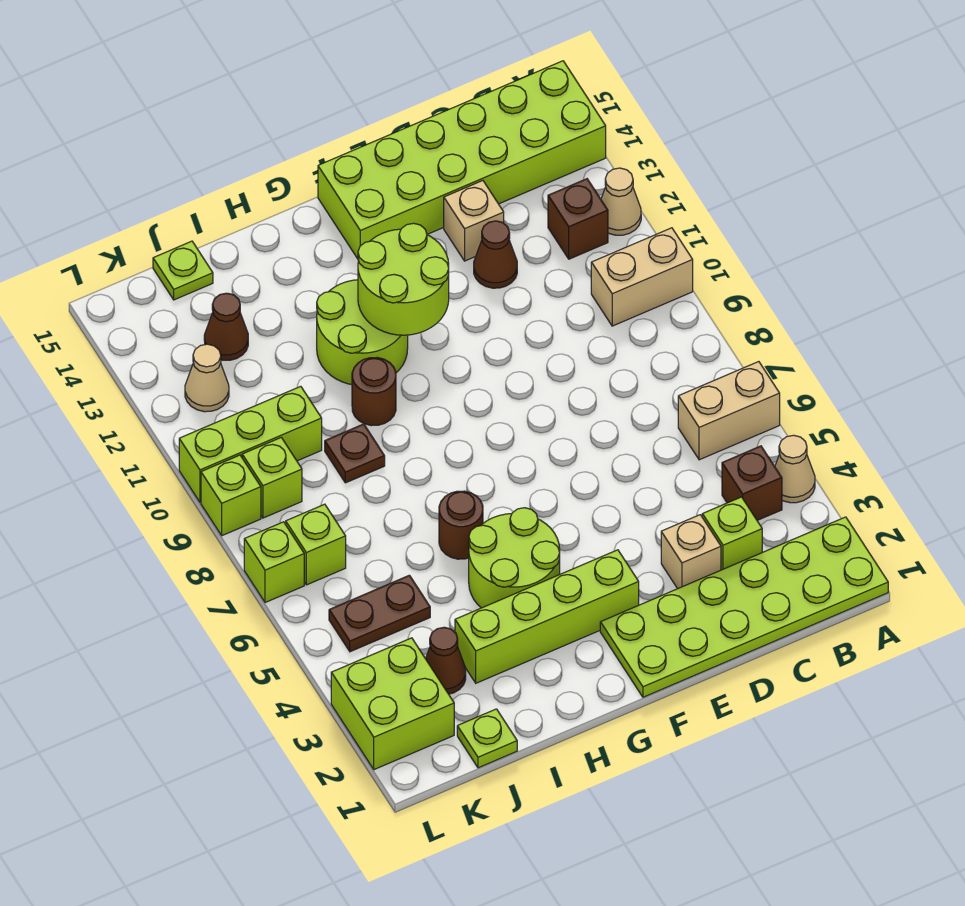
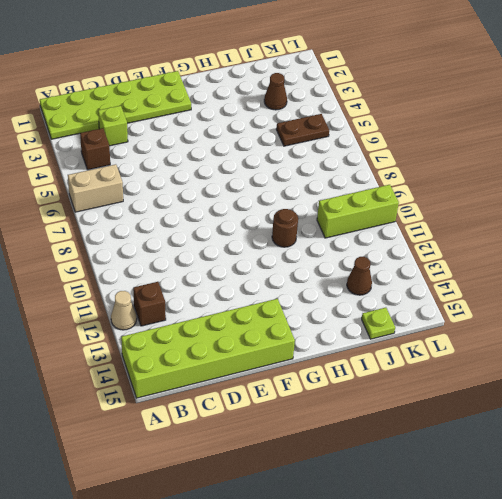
none -> tan 1x1 cone [775,435,815,503]
none -> tan 1x2 brick [591,228,693,326]
none -> tan 1x1 brick [661,515,721,589]
none -> brown 1x1 cone [474,221,517,288]

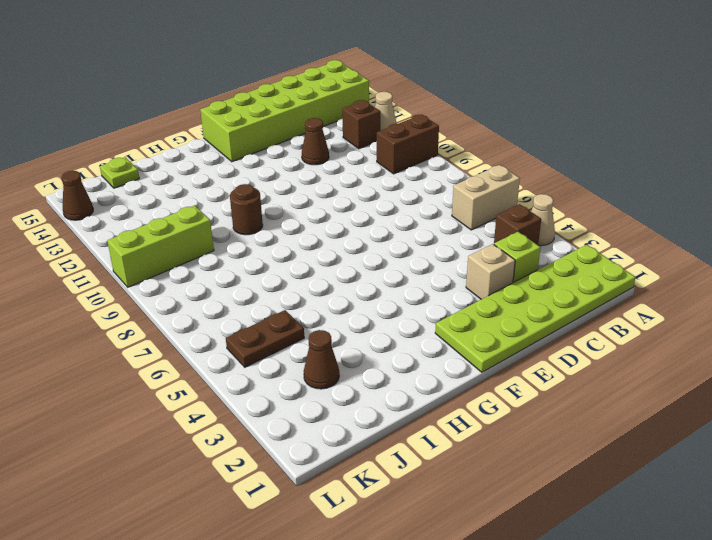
brown 1x2 brick [377,115,439,174] -> tan 1x2 brick [591,228,693,326]
brown 1x1 cone [61,171,93,220] -> brown 1x1 cone moved to [204,293,248,360]
none -> tan 1x1 brick [444,181,504,261]
none -> lime 1x4 brick [455,550,639,683]
none -> lime 2x2 round brick [469,508,560,608]
none -> lime 2x2 round brick [317,280,408,385]

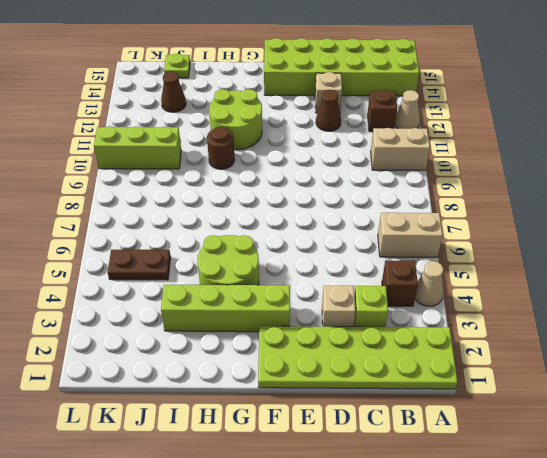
none -> brown 1x1 round brick [439,491,483,559]
none -> brown 1x1 plate [325,424,385,483]
none -> lime 1x1 plate [457,709,517,768]
none -> brown 1x1 cone [426,627,466,694]

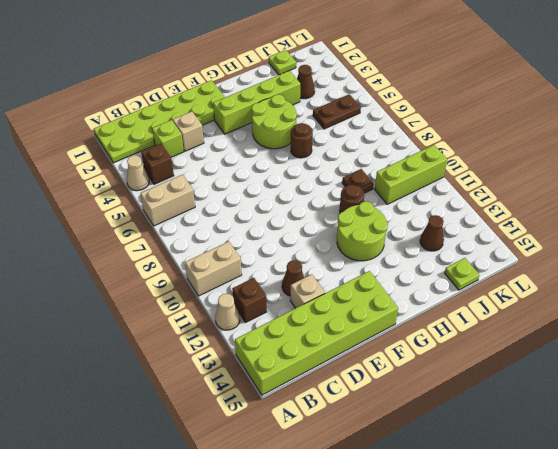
none -> lime 2x2 brick [331,638,454,770]
none -> lime 1x1 brick [286,504,346,585]
none -> lime 1x1 brick [242,438,302,518]
none -> tan 1x1 cone [185,344,229,412]

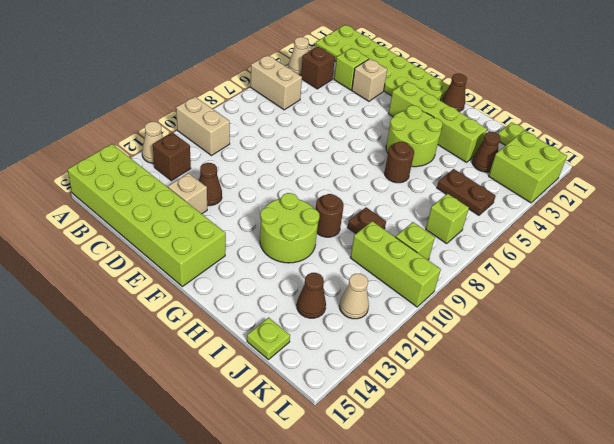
brown 1x1 cone [442,74,467,112] -> none
none -> lime 1x1 brick [244,522,304,603]
none -> lime 1x1 brick [201,455,261,536]
none -> lime 2x2 round brick [358,223,449,335]

